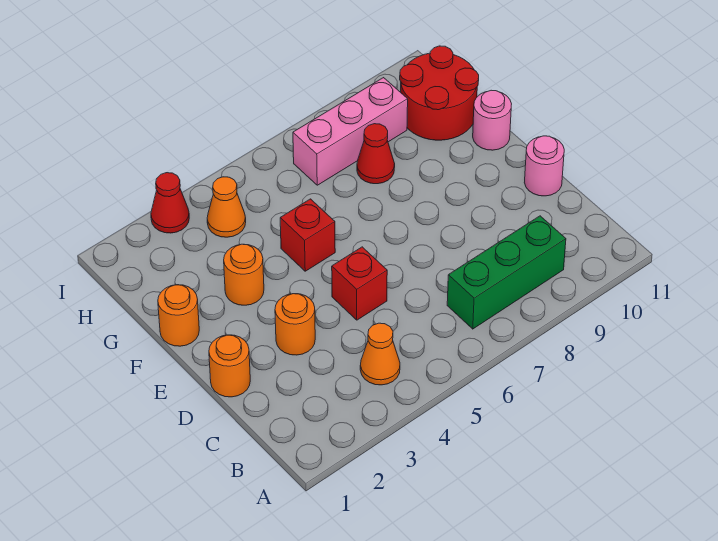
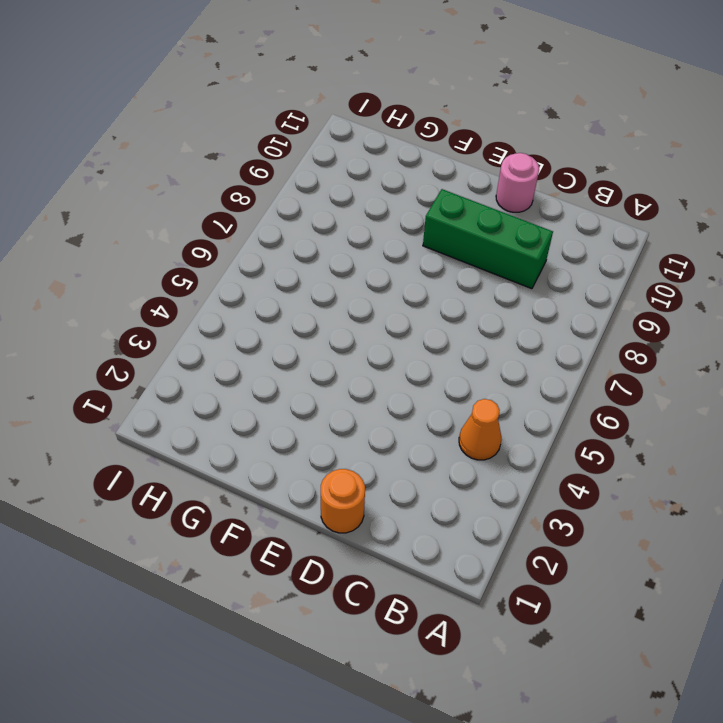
green 1x3 brick [423,189,553,289] -> green 1x3 brick turned to [447,216,566,329]
none -> orange 1x1 round brick [275,294,315,355]
none -> red 1x1 brick [332,247,387,320]
none -> orange 1x1 round brick [158,285,199,346]

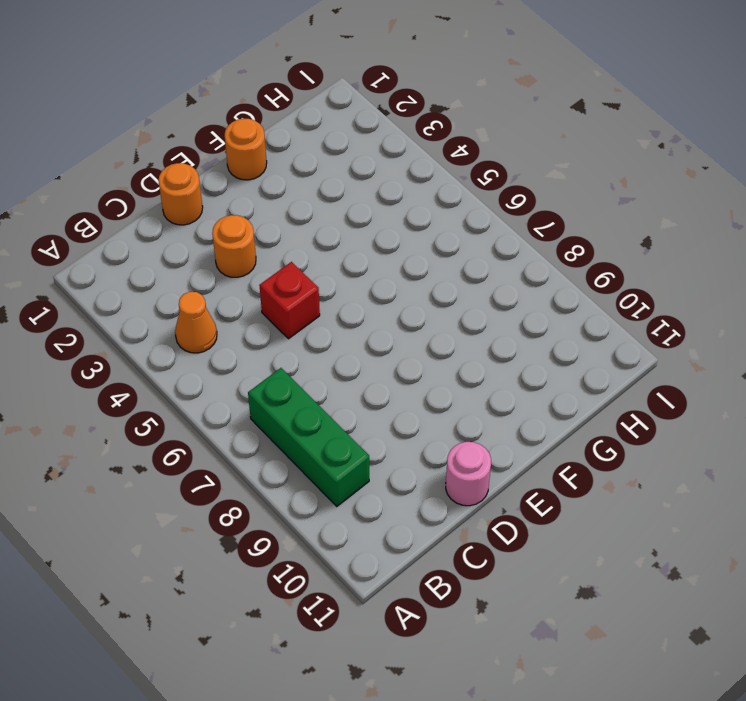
none -> orange 1x1 round brick [224,244,264,305]
none -> red 1x1 brick [280,199,335,271]
none -> pink 1x1 round brick [473,90,511,150]

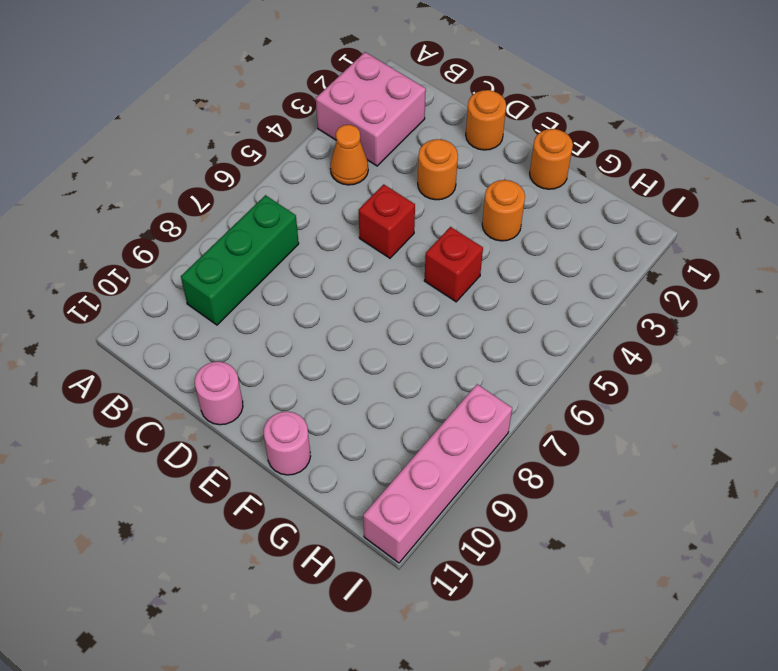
pink 2x2 brick [316,52,426,166] -> none
pink 1x4 brick [363,384,512,563] -> none
none -> red 1x1 cone [357,124,395,184]
none -> red 2x2 round brick [400,46,479,140]
none -> orange 1x1 cone [207,177,246,237]

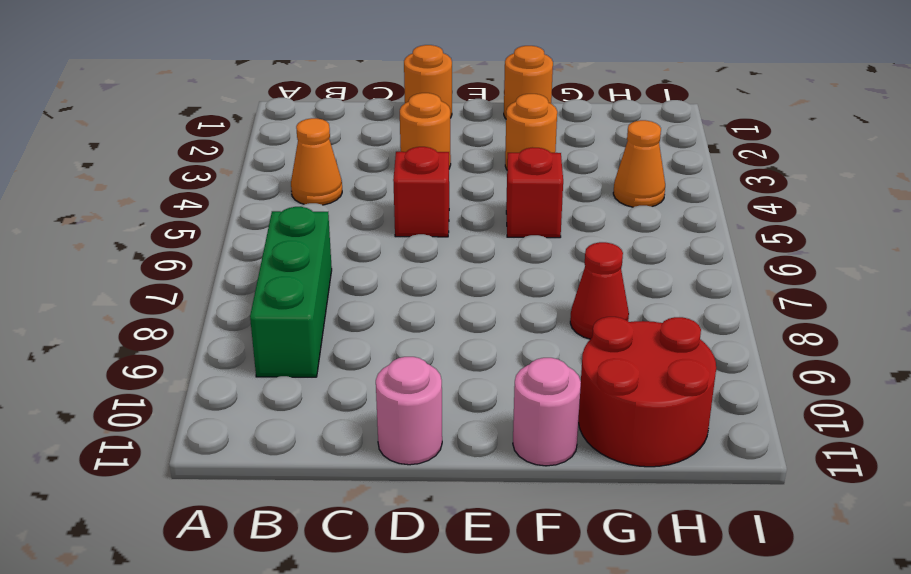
none -> pink 1x3 brick [293,78,408,185]
none -> red 1x1 cone [151,173,189,233]

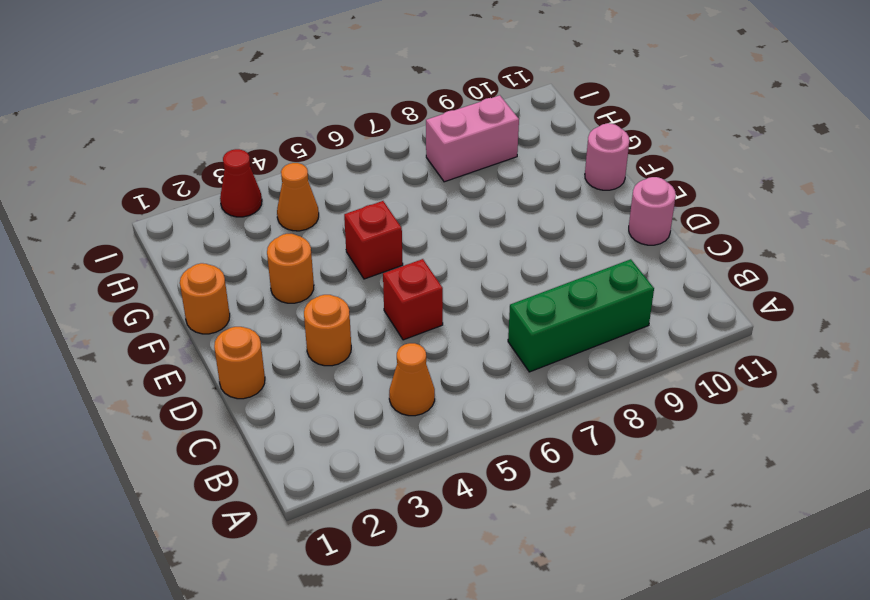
pink 1x2 brick [426,95,519,182] -> pink 1x3 brick [293,78,408,185]
none -> red 1x1 cone [357,124,395,184]
none -> red 2x2 round brick [400,46,479,140]

